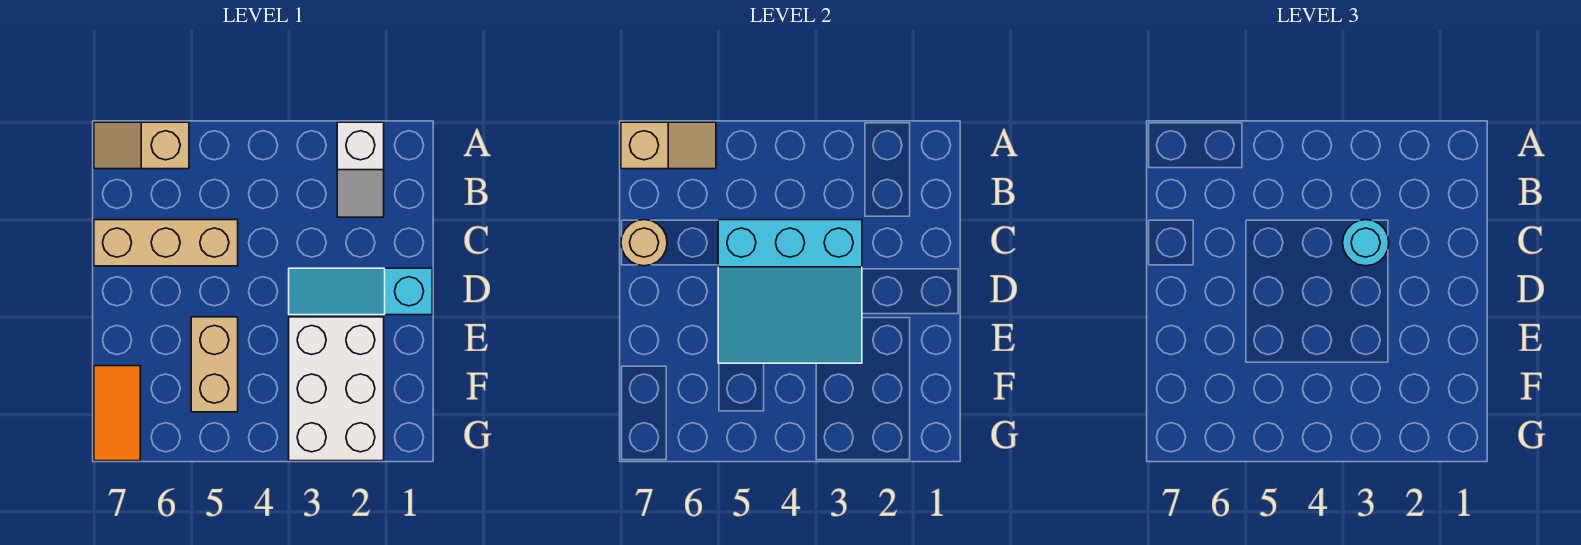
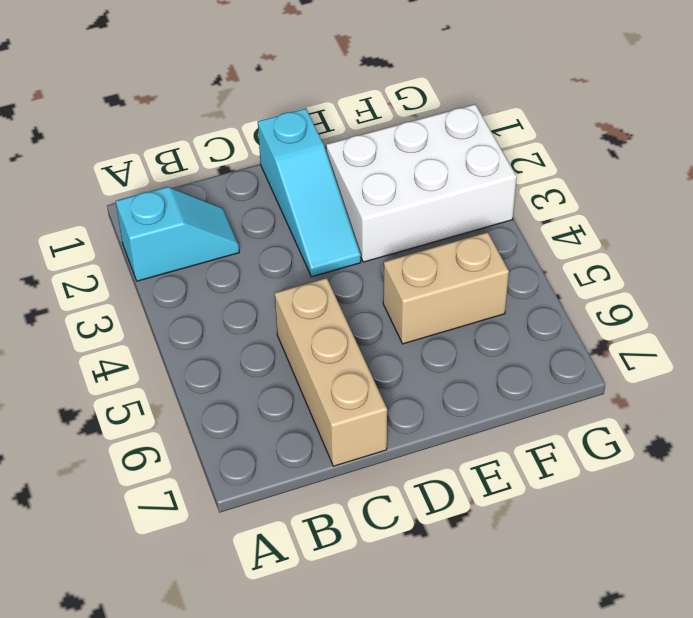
cyan 1x2 slope [116,187,239,281] -> white 1x2 slope [337,122,384,217]
none -> tan 1x2 slope [94,122,189,169]
none -> orange 1x2 tile [94,366,140,461]

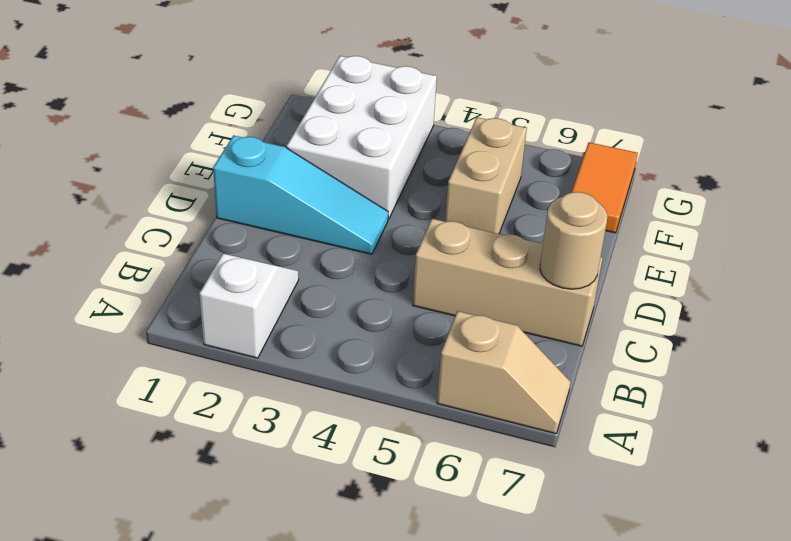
none -> tan 1x2 slope [621,122,716,169]
none -> cyan 3x3 slope [718,220,862,363]

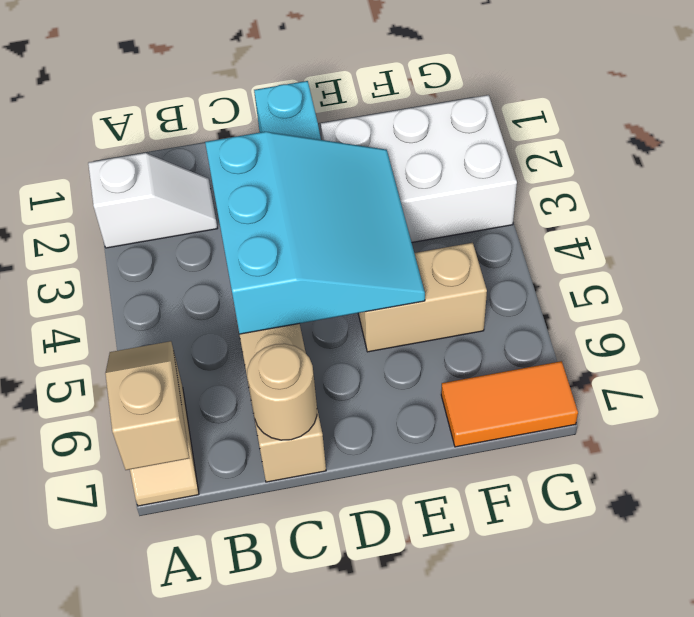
none -> cyan 1x1 round brick [1343,220,1389,266]

